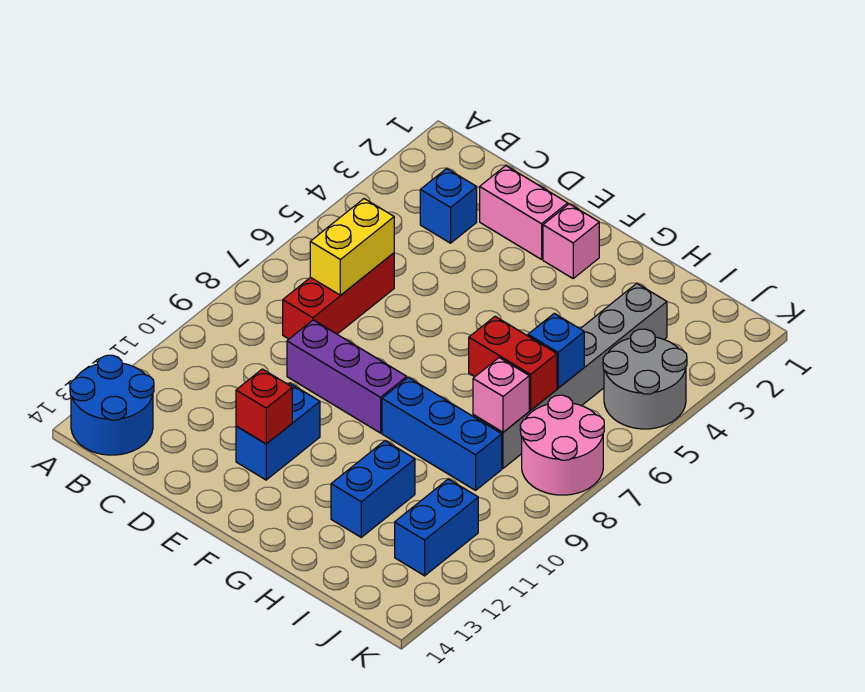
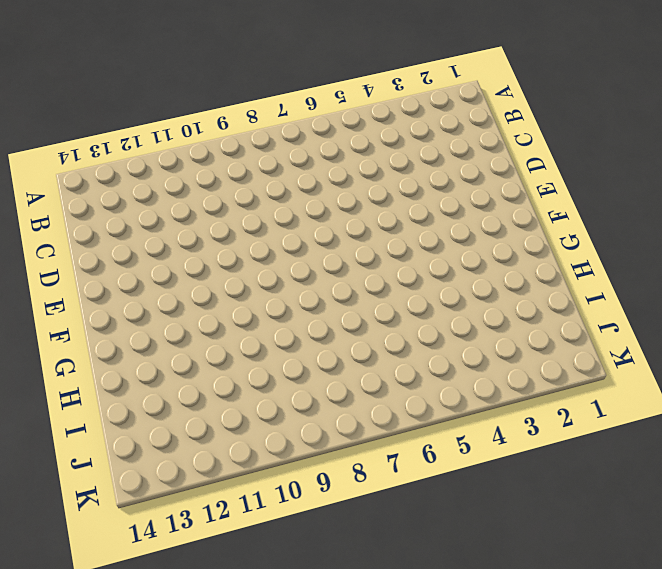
none -> blue 2x2 round brick [70,355,154,455]
none -> blue 1x1 brick [420,169,477,243]
none -> red 1x3 brick [283,253,394,339]

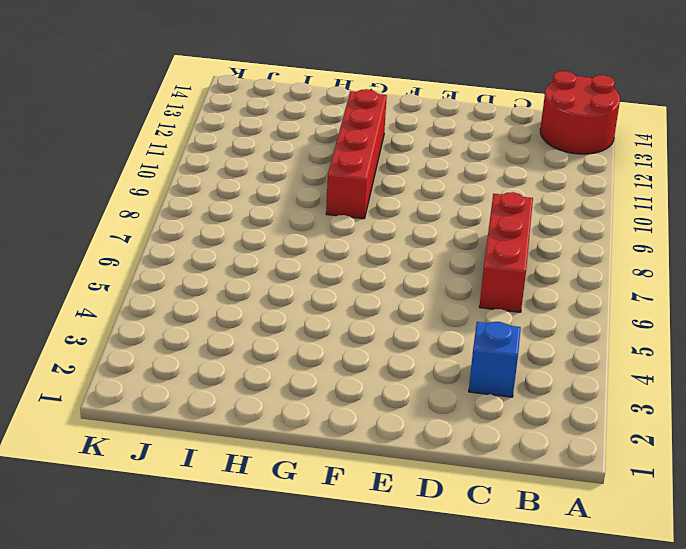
red 2x2 round brick [540,71,620,154] -> blue 2x2 round brick [70,355,154,455]
red 1x4 brick [326,89,387,219] -> blue 1x3 brick [382,377,502,490]
none -> pink 1x2 brick [480,166,568,259]
none -> purple 1x3 brick [287,320,407,433]
none -> blue 1x2 brick [236,383,320,480]

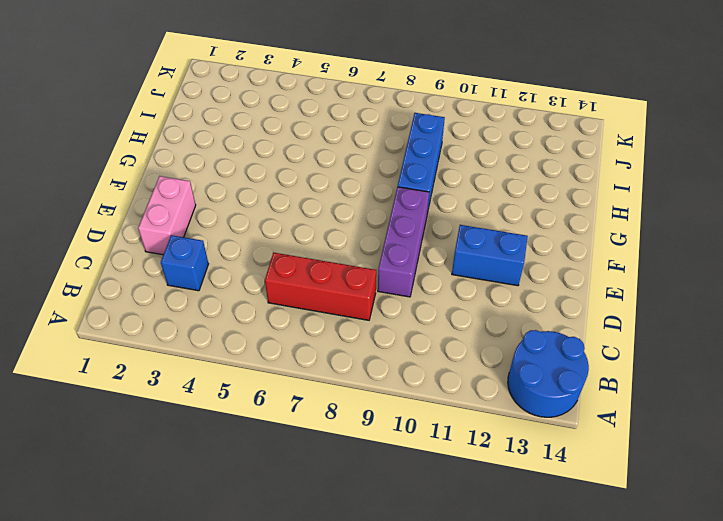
none -> pink 1x1 brick [543,204,599,278]
none -> blue 1x2 brick [331,441,415,537]
none -> grey 1x6 brick [473,284,667,468]

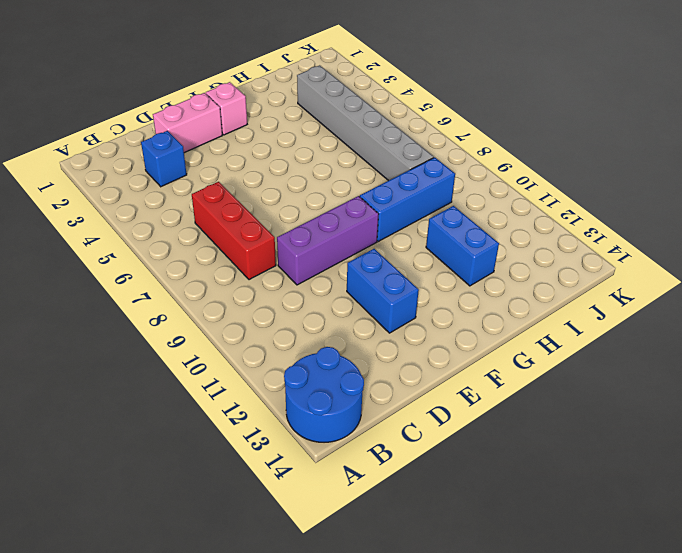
none -> grey 2x2 round brick [603,329,687,429]
none -> pink 2x2 round brick [520,395,604,495]
none -> blue 1x2 brick [395,479,478,576]

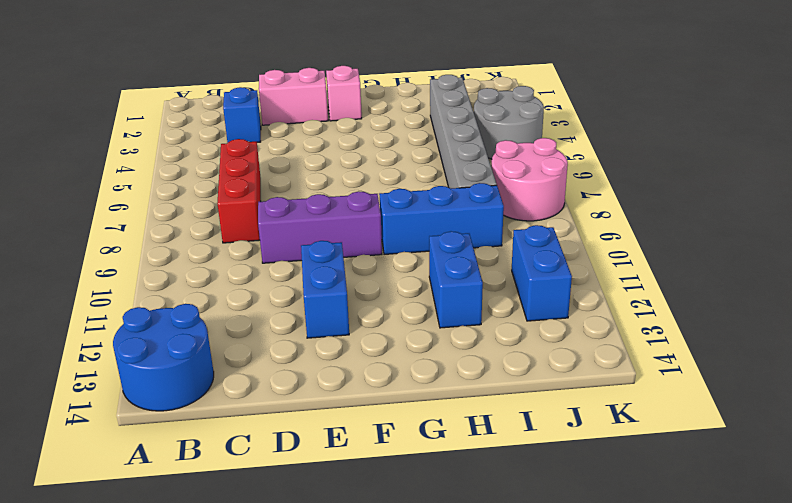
none -> yellow 1x2 brick [310,199,394,295]
none -> red 1x1 brick [236,369,292,444]
none -> red 1x2 brick [469,316,557,410]

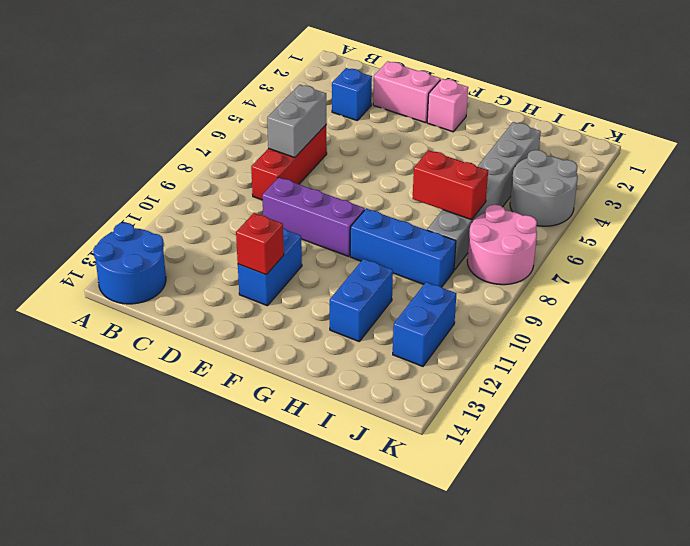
grey 1x2 brick [267,85,326,158] -> yellow 1x2 brick [310,199,394,295]
none -> blue 1x1 brick [528,313,584,388]
none -> pink 1x1 brick [473,358,529,432]

